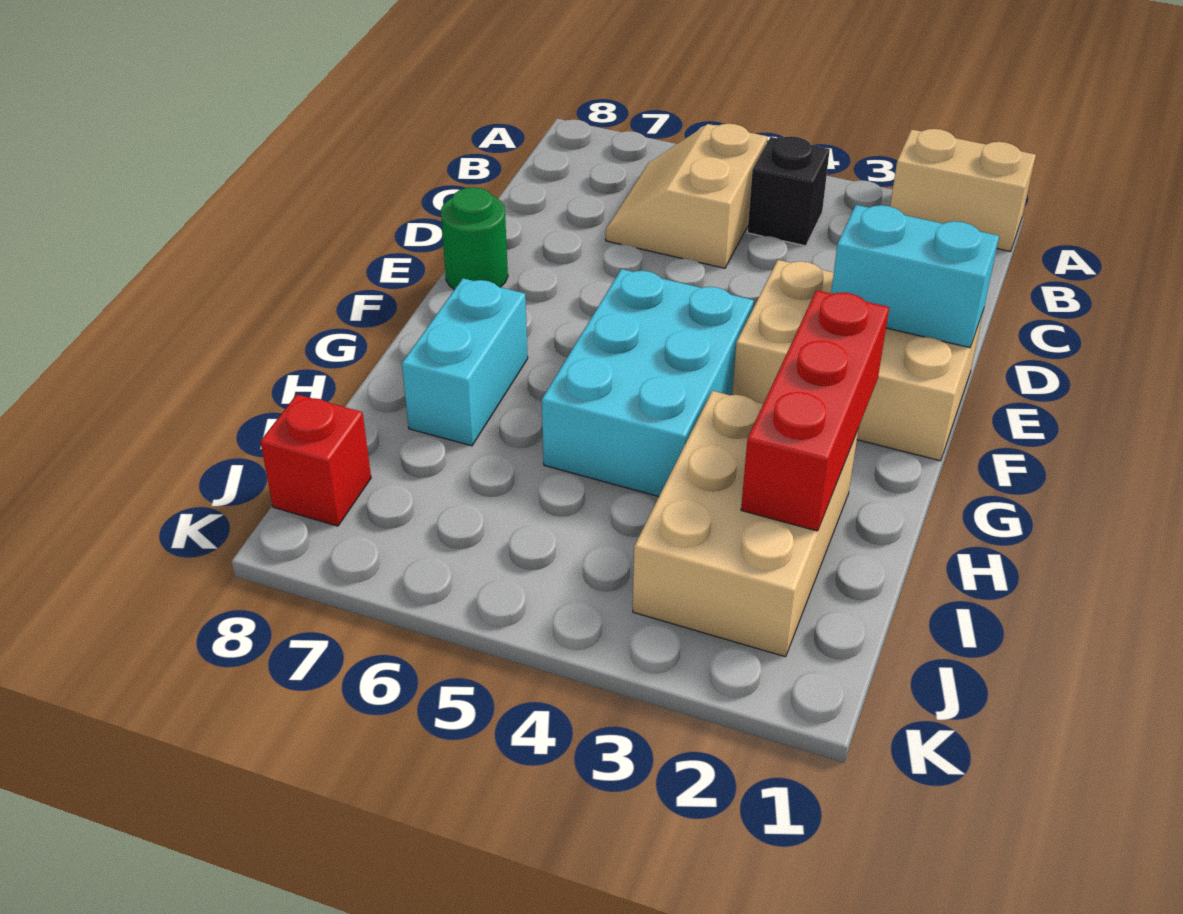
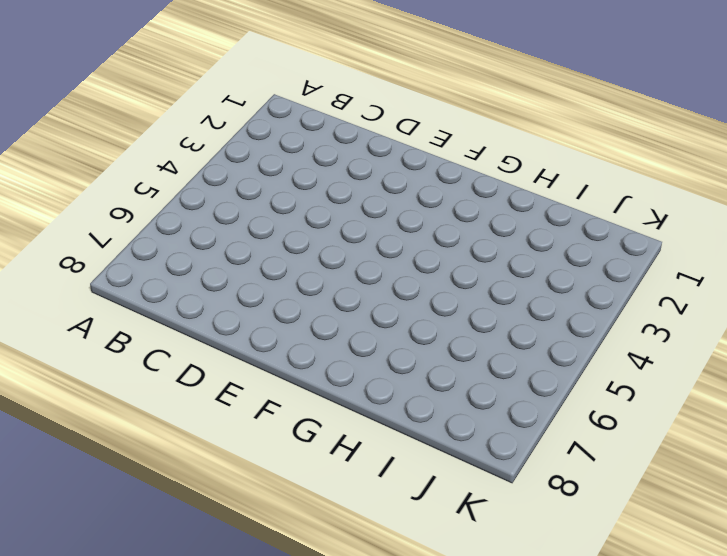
none -> tan 1x2 brick [890,129,1036,251]
none -> black 1x1 brick [747,136,830,246]

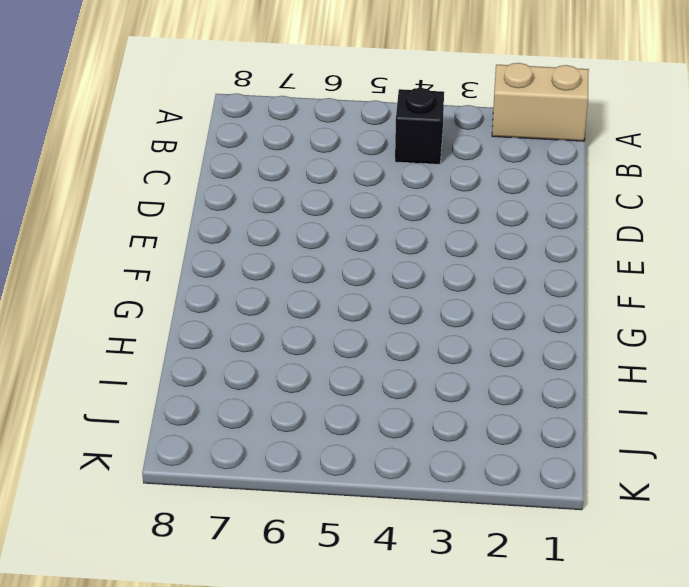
none -> tan 2x2 slope [606,124,767,268]
none -> tan 2x3 brick [732,260,984,461]

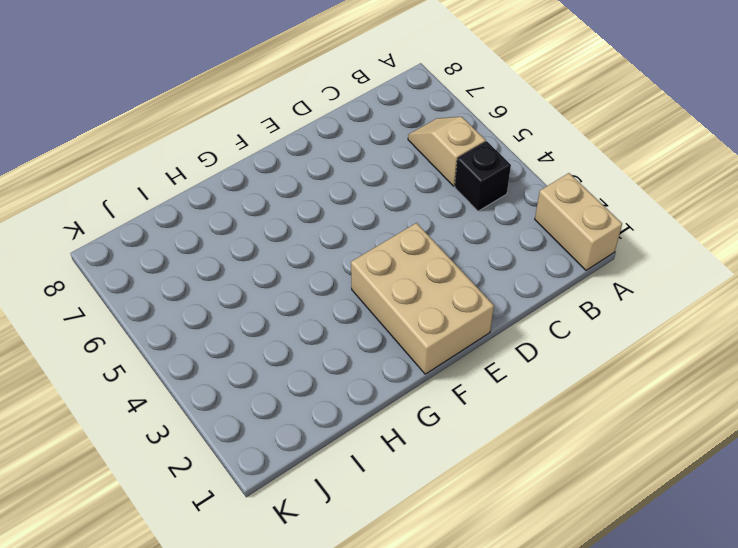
tan 1x2 slope [408,117,486,186] -> tan 2x2 slope [606,124,767,268]
none -> green 1x1 round brick [441,187,508,290]
none -> cyan 2x3 brick [542,269,754,496]

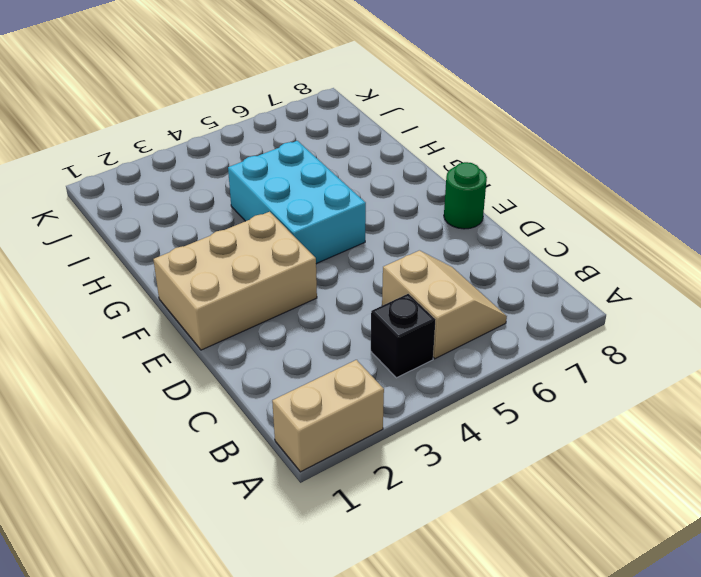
none -> cyan 1x2 brick [402,278,528,446]
none -> tan 2x3 brick [633,391,859,657]

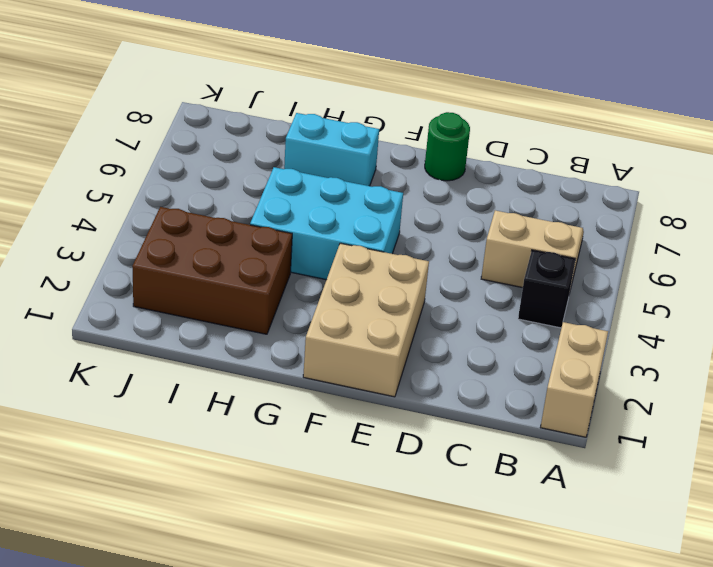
brown 2x3 brick [132,207,292,334] -> tan 2x3 brick [633,391,859,657]
none -> red 1x1 brick [260,394,371,526]
none -> cyan 1x2 brick [831,205,999,348]

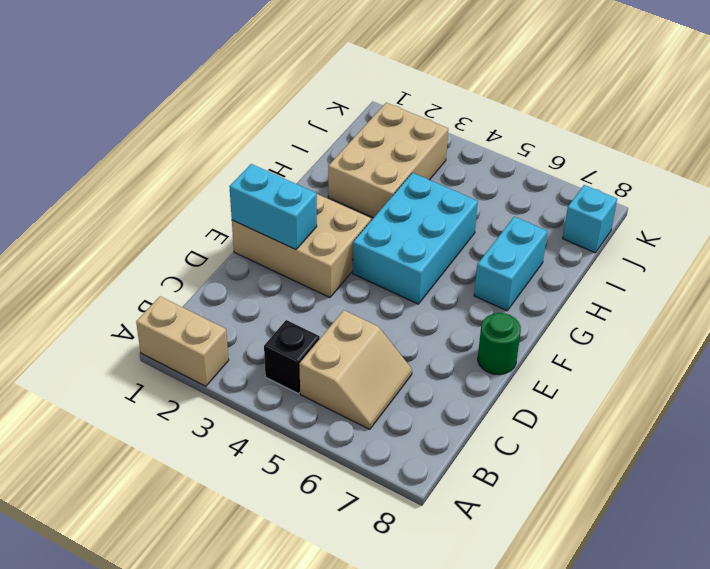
cyan 1x1 brick [563,185,617,253] -> red 1x1 brick [260,394,371,526]
none -> red 1x3 brick [741,290,889,531]

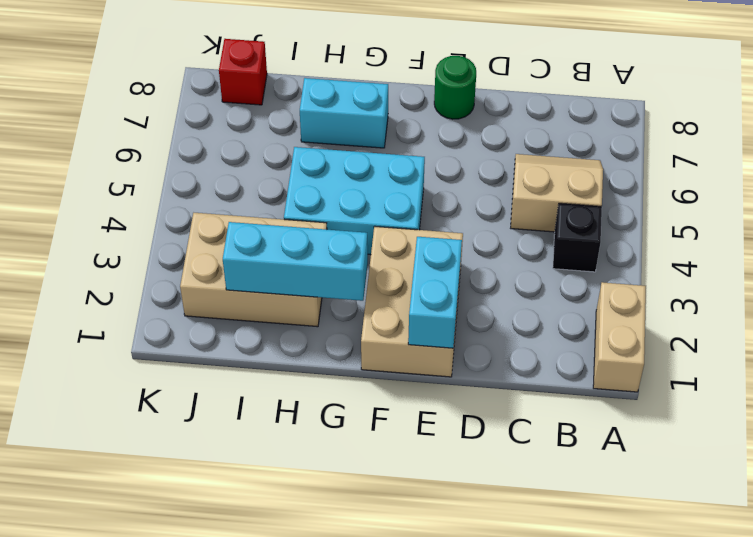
cyan 1x3 brick [223,222,368,301] -> red 1x3 brick [741,290,889,531]

